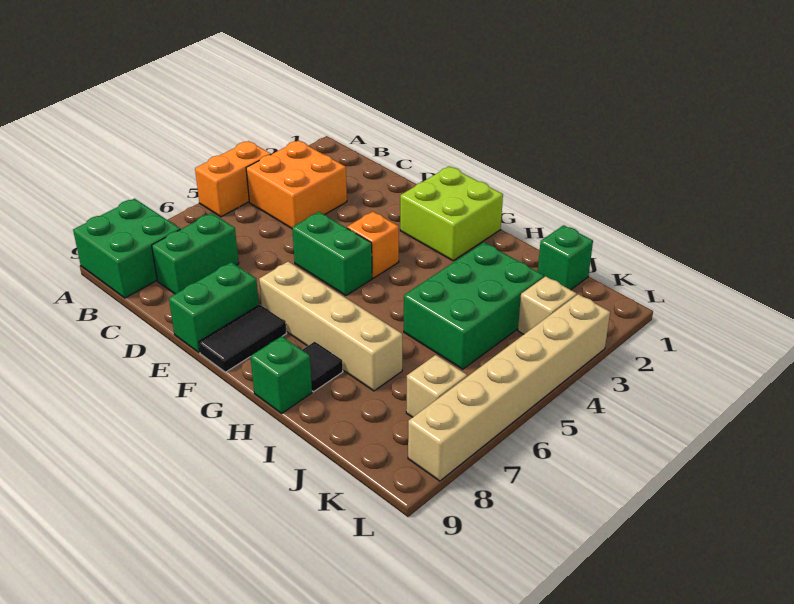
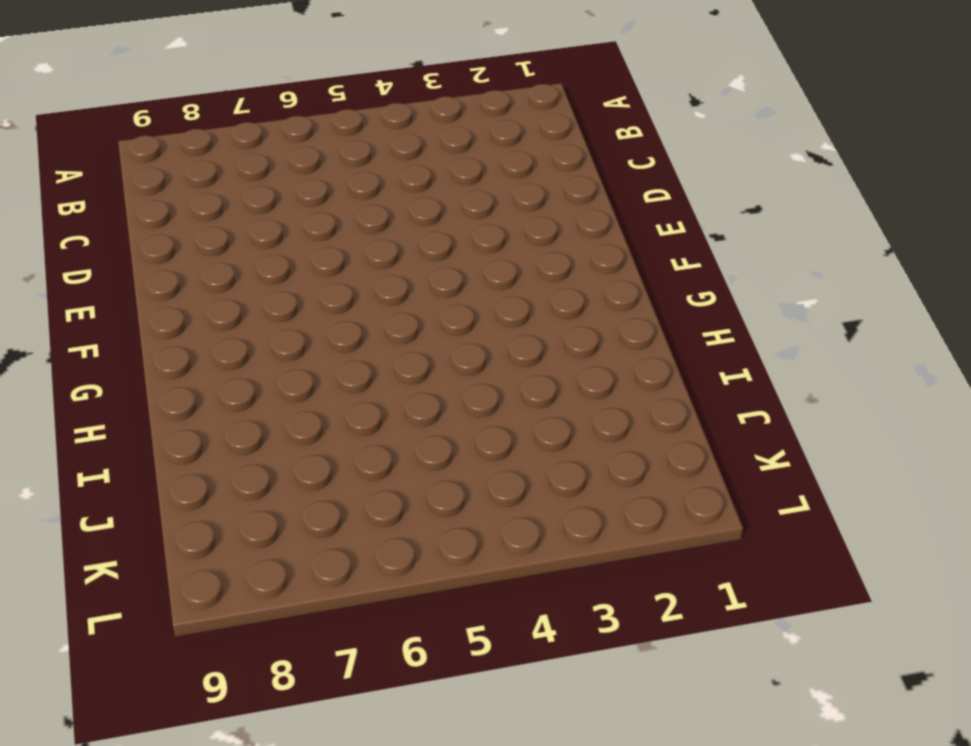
none -> orange 1x2 brick [195,141,271,217]
none -> green 2x2 brick [73,199,180,298]
none -> orange 2x2 brick [246,141,347,228]

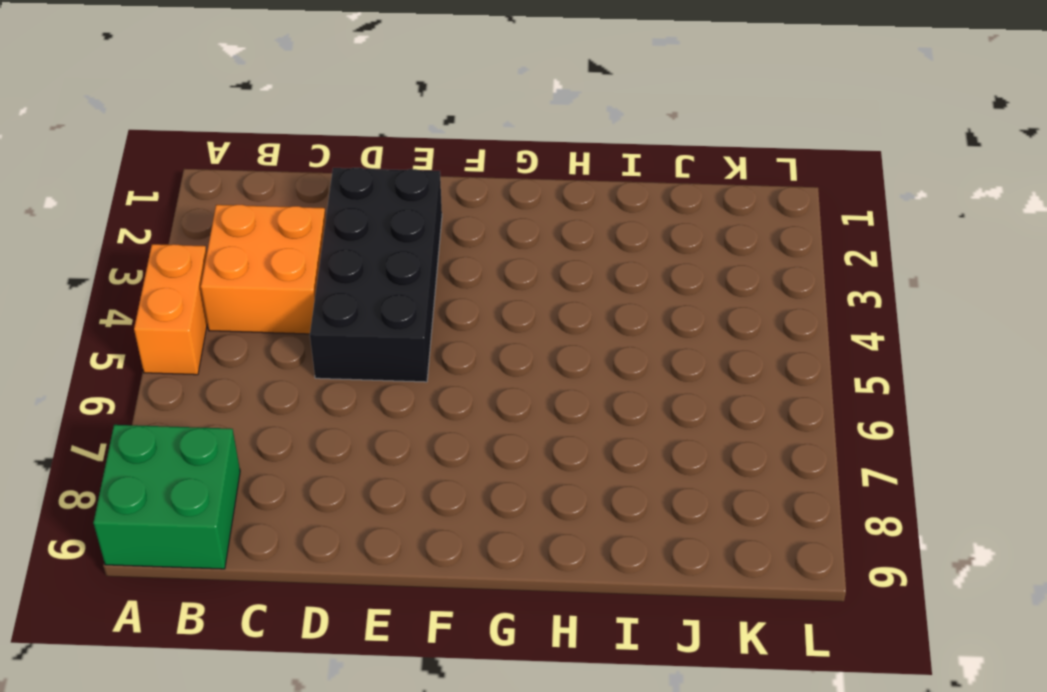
black 2x4 brick [310,168,442,382] -> green 1x2 brick [292,212,372,296]
none -> green 1x2 brick [152,213,239,294]
none -> green 1x2 brick [169,262,259,353]
none -> lime 2x2 brick [400,166,503,261]

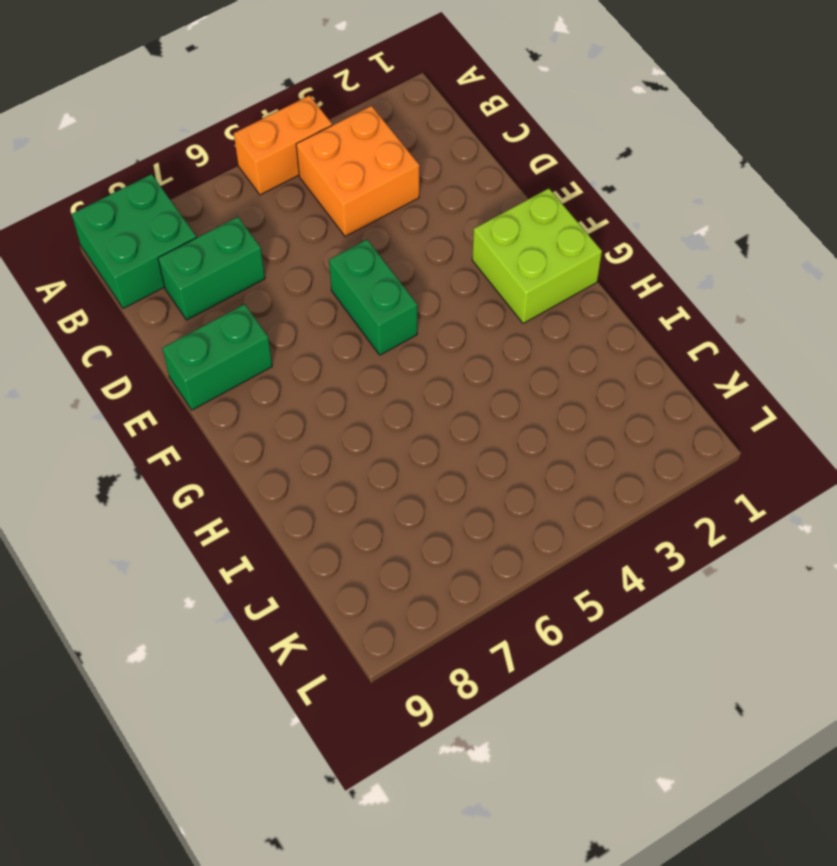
none -> orange 1x1 brick [347,211,399,278]
none -> tan 1x4 brick [259,262,402,391]
none -> black 1x2 tile [199,305,287,372]

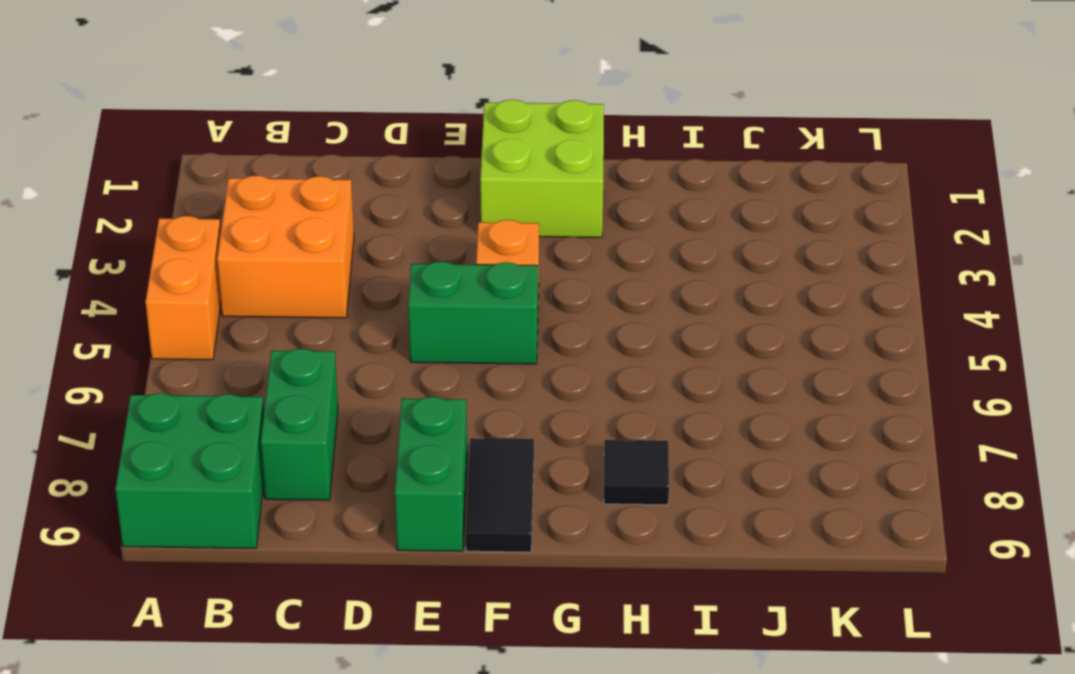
none -> tan 1x4 brick [259,262,402,391]
none -> green 1x1 brick [250,336,312,413]
none -> green 2x3 brick [404,243,544,369]

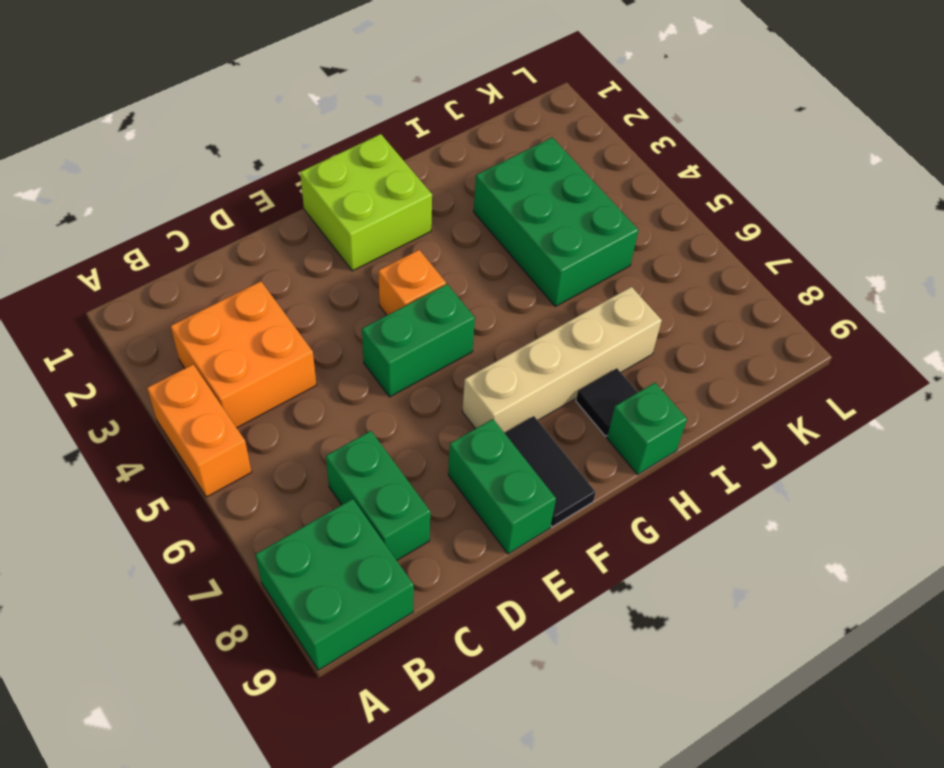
none -> green 1x1 brick [538,225,593,290]
none -> tan 1x1 brick [518,276,577,334]
none -> tan 1x1 brick [406,355,467,417]

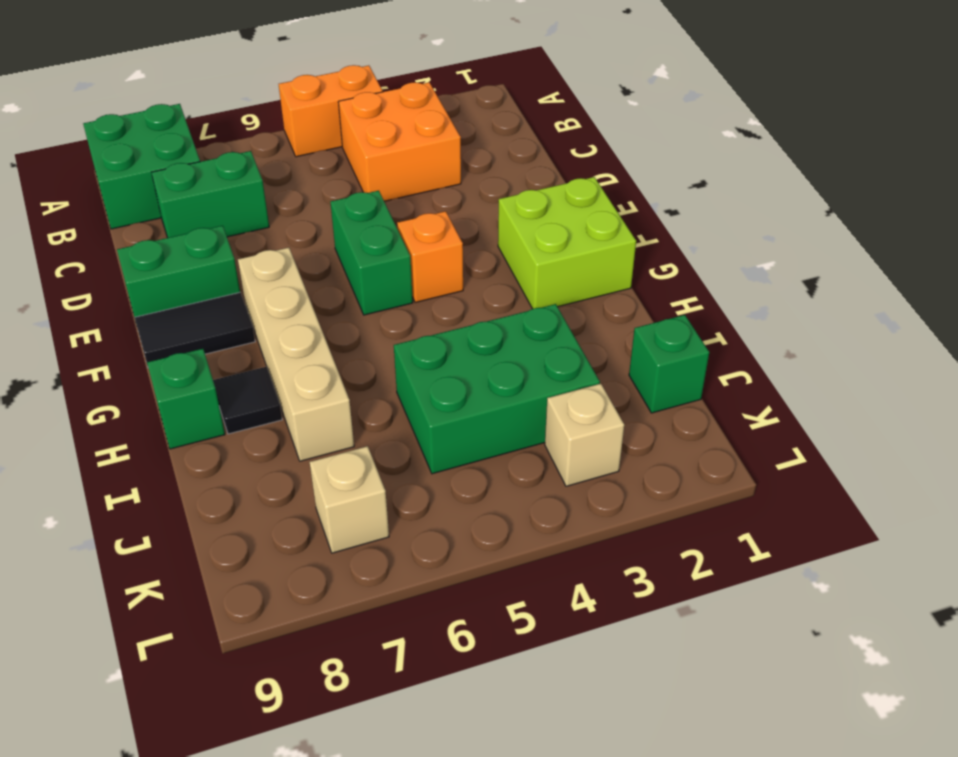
none -> tan 1x6 brick [408,294,610,481]

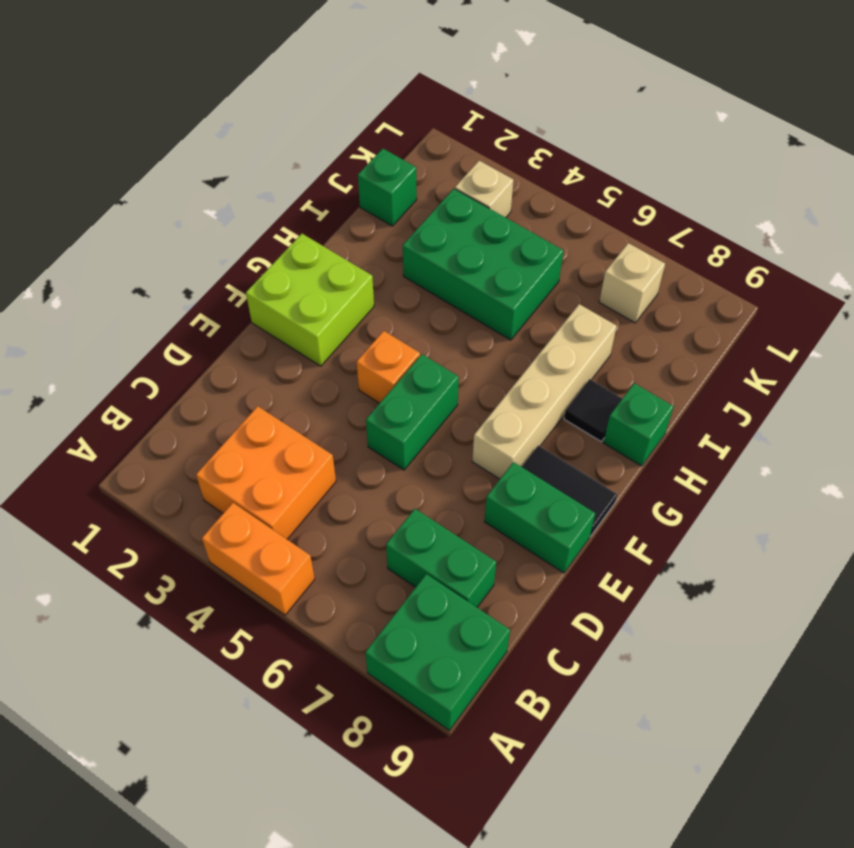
none -> tan 1x6 brick [408,294,610,481]

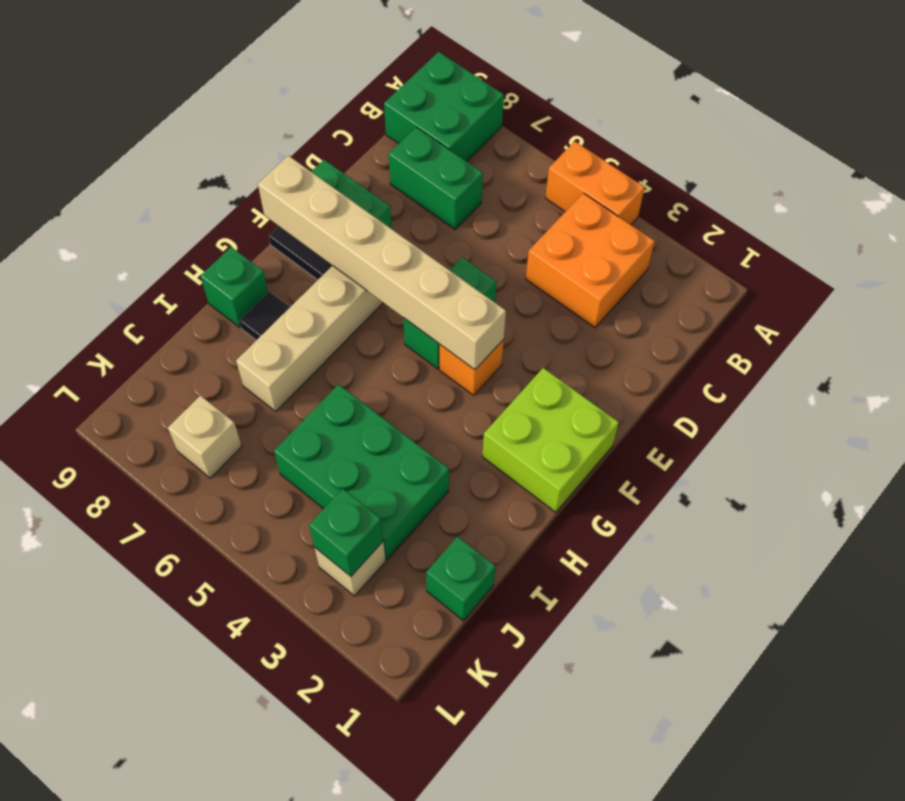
tan 1x6 brick [258,156,506,370] -> tan 1x6 brick moved to [408,294,610,481]
green 1x1 brick [309,489,383,576] -> none

